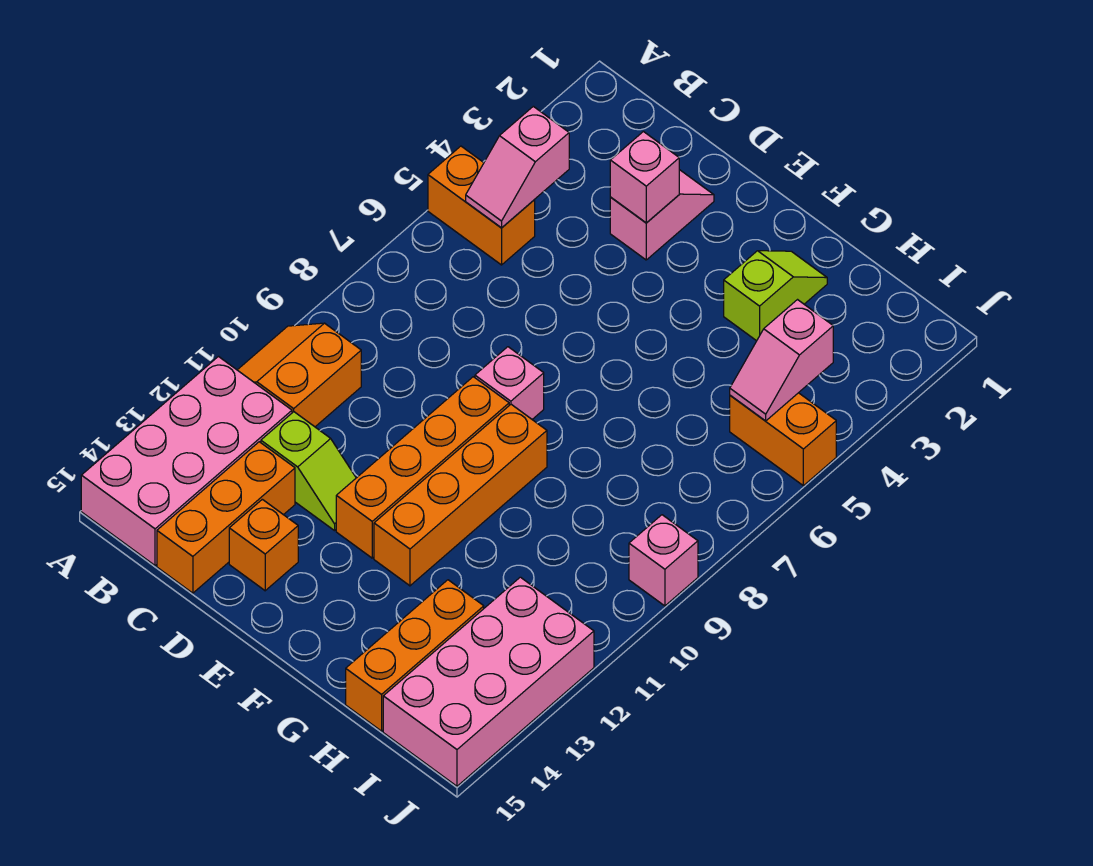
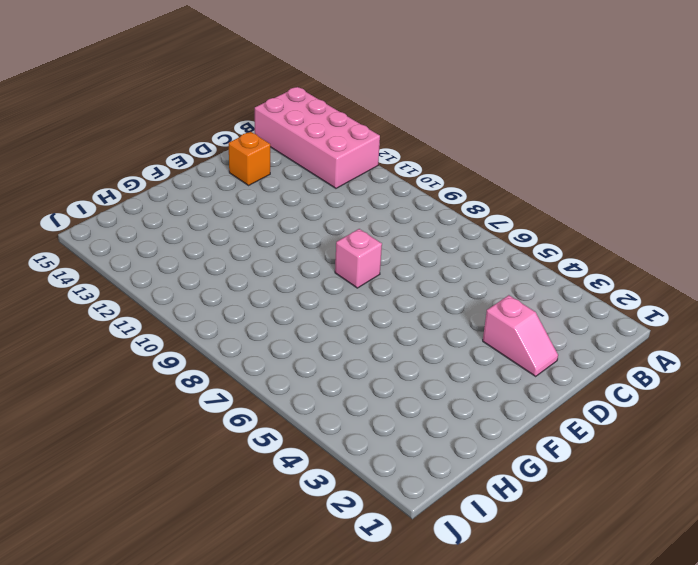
none -> orange 1x2 brick [428,146,535,265]
none -> orange 2x2 slope [238,323,361,427]
none -> lime 1x2 slope [261,412,356,531]

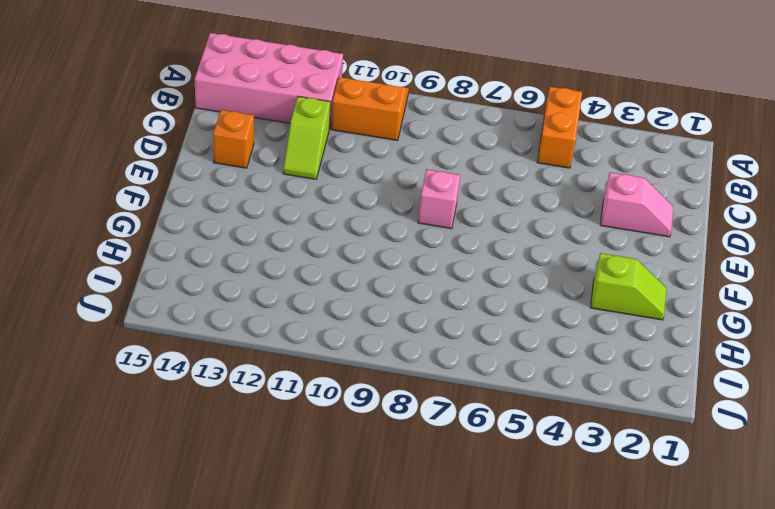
none -> orange 1x3 brick [157,442,295,593]
none -> orange 1x4 brick [336,377,509,558]
none -> orange 1x4 brick [374,404,547,586]

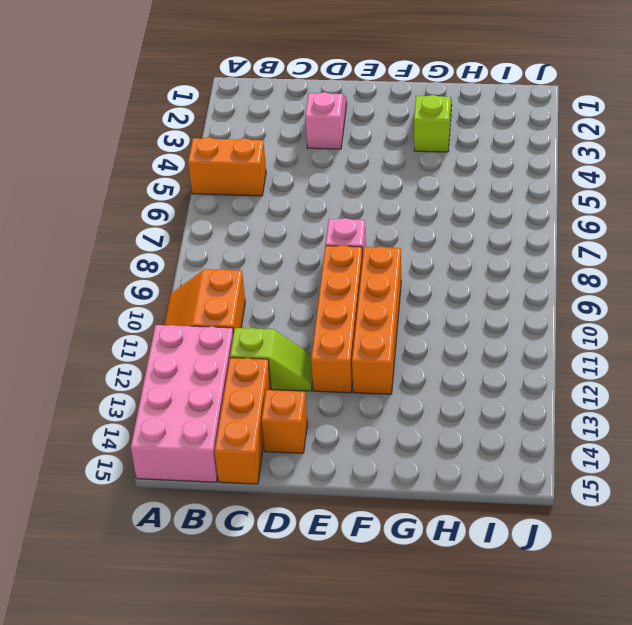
none -> orange 1x3 brick [346,580,484,731]
none -> orange 1x2 brick [730,393,836,486]
none -> pink 2x4 brick [383,577,594,786]

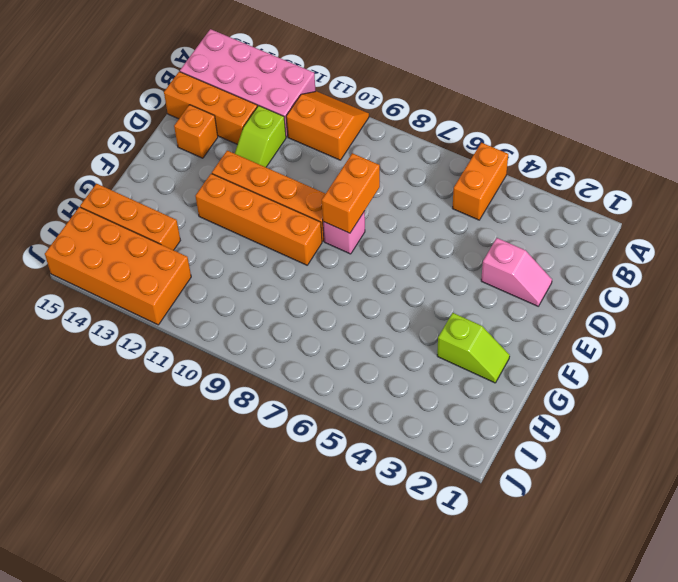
orange 1x2 brick [322,153,380,233] -> orange 1x2 brick moved to [730,393,836,486]
orange 2x4 brick [45,207,191,325] -> pink 2x4 brick [383,577,594,786]
none -> pink 1x1 brick [629,515,698,606]
none -> pink 1x2 slope [466,106,569,228]
none -> pink 1x1 brick [610,132,679,223]

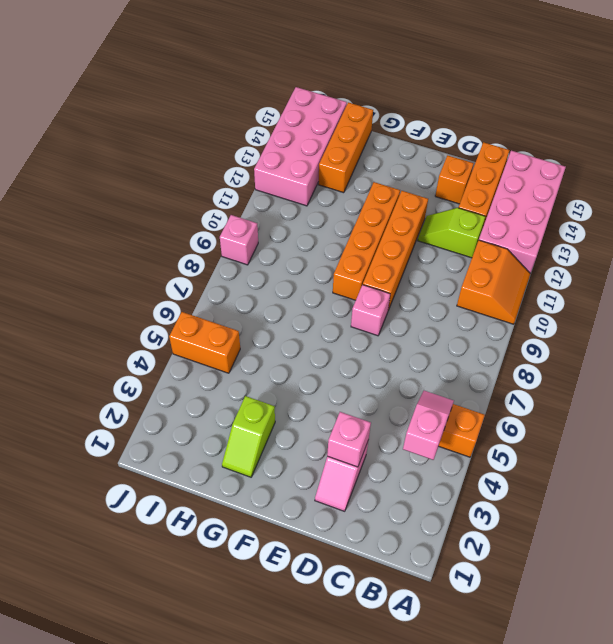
none -> pink 1x2 slope [730,300,833,421]

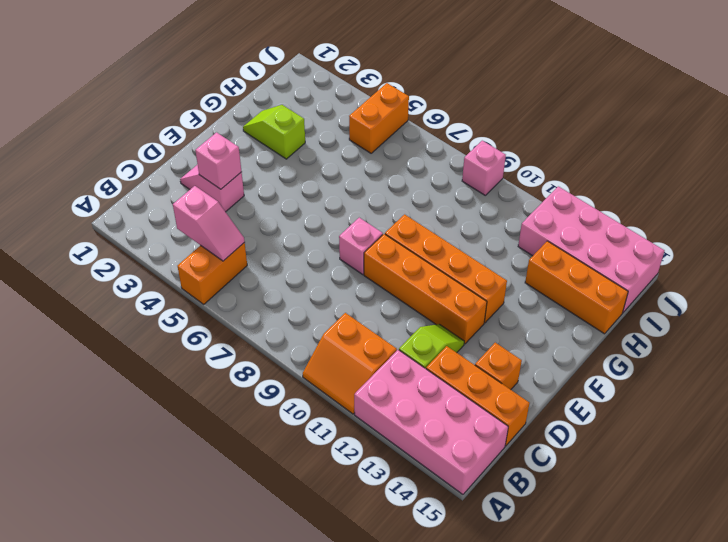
none -> pink 1x2 slope [730,300,833,421]

